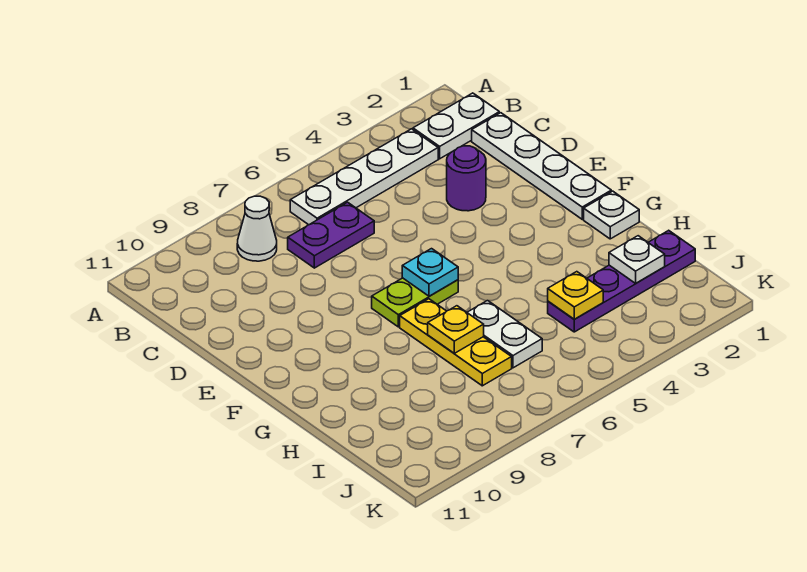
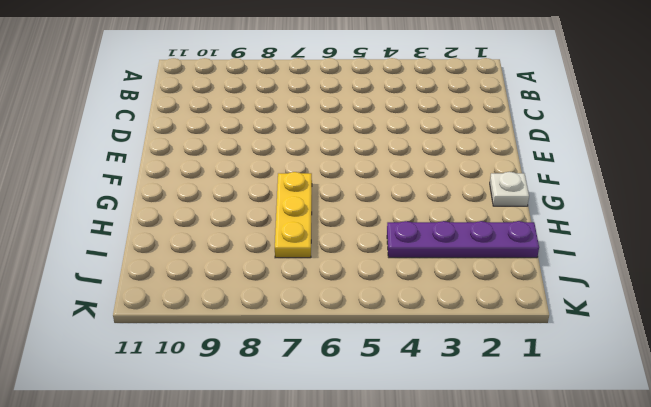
none -> white 1x2 plate [413,93,499,159]
none -> white 1x4 plate [290,129,438,225]
none -> white 1x1 cone [237,196,277,261]

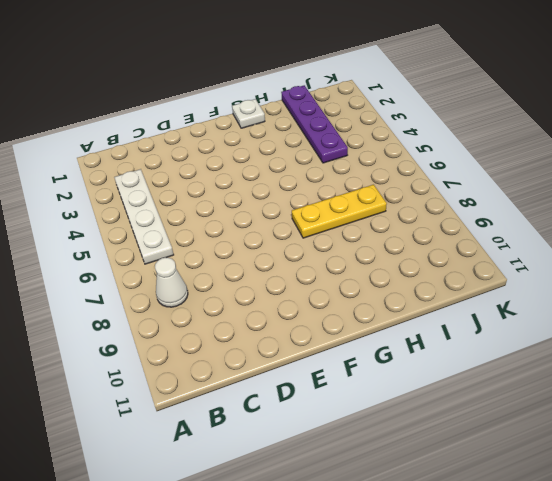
none -> white 1x2 plate [413,93,499,159]
none -> white 1x4 plate [472,113,611,219]
none -> purple 1x2 plate [288,202,374,268]

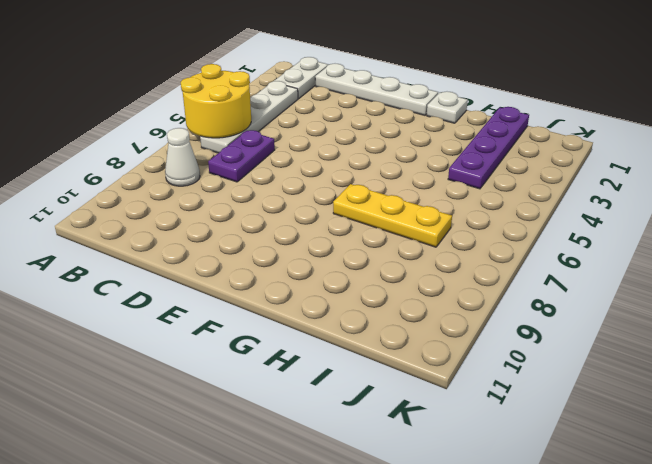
yellow 2x2 round brick [181,64,251,138] -> none
none -> purple 1x1 round brick [447,146,486,211]
none -> lime 1x2 plate [372,278,458,327]
none -> white 1x2 plate [467,301,542,368]

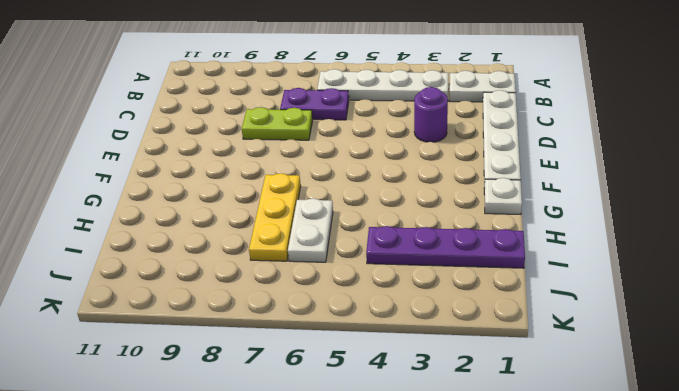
lime 1x2 plate [242,107,313,140] -> lime 1x2 plate moved to [372,278,458,327]
none -> white 1x1 cone [237,196,277,261]
none -> cyan 1x1 plate [402,249,458,296]
none -> yellow 1x1 plate [428,306,484,353]

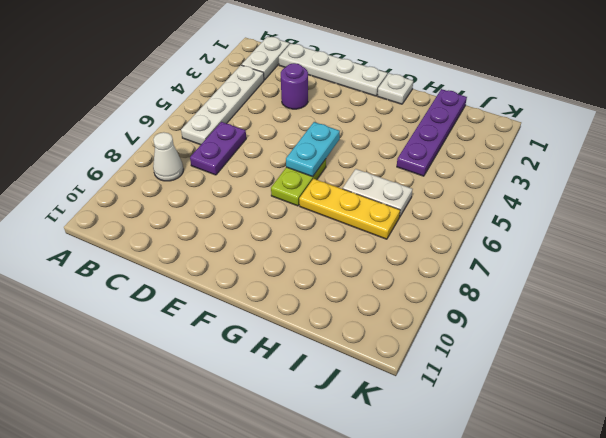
cyan 1x2 plate [286,122,340,177] -> cyan 1x1 plate [402,249,458,296]
none -> yellow 1x1 plate [428,306,484,353]
none -> white 1x1 plate [609,236,665,283]
none -> yellow 1x1 plate [548,272,603,319]

